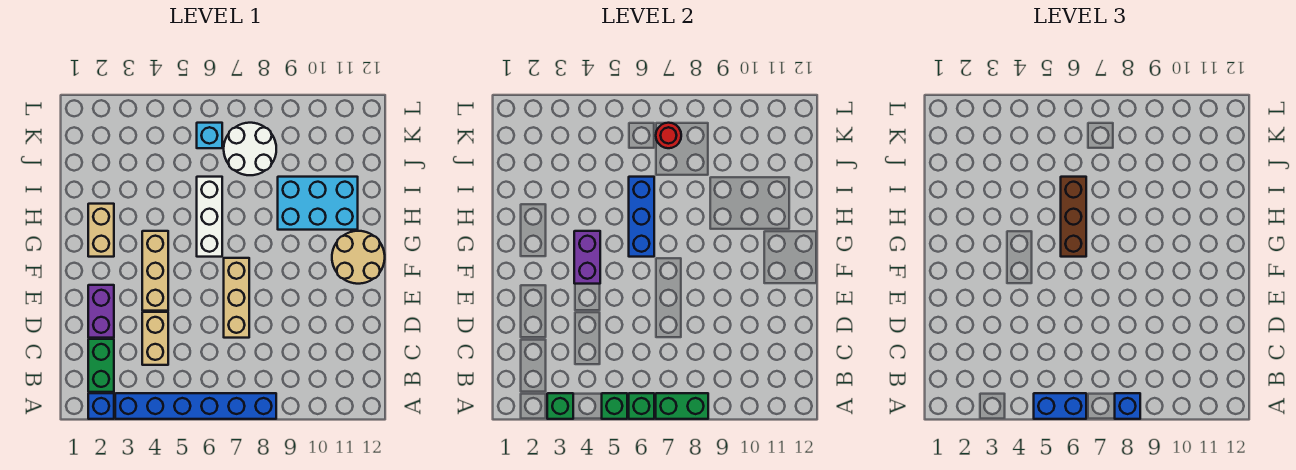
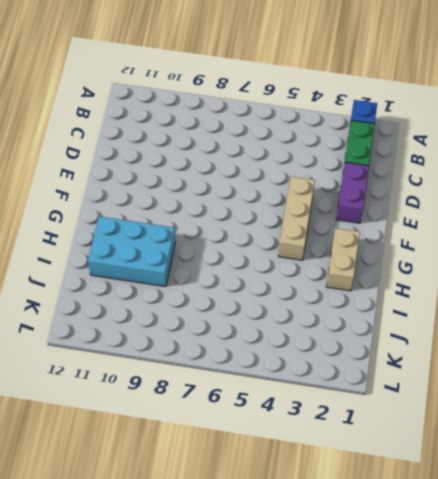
none -> blue 1x6 brick [115,393,276,419]
none -> tan 1x2 brick [142,312,168,365]
none -> tan 1x3 brick [224,258,249,338]

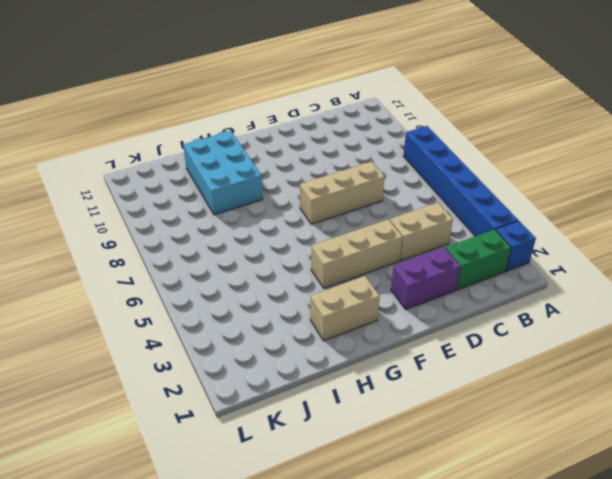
none -> tan 2x2 round brick [332,231,385,284]
none -> white 1x3 brick [197,177,222,257]
none -> white 2x2 round brick [224,123,276,175]

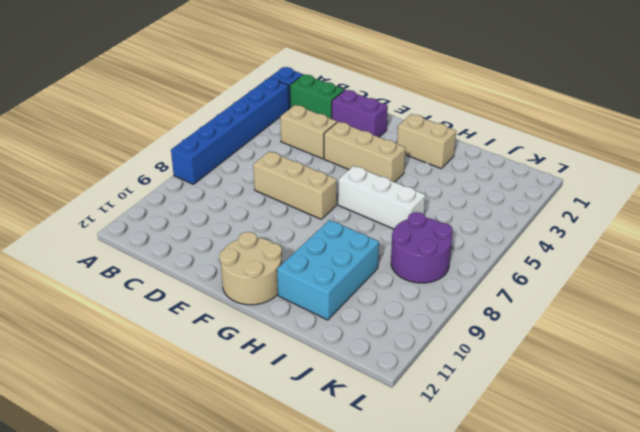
purple 2x2 round brick [391,212,453,283] -> white 2x2 round brick [224,123,276,175]
none -> cyan 1x1 brick [197,123,222,148]
none -> green 1x1 brick [547,393,573,419]
none -> green 1x1 brick [602,393,627,419]

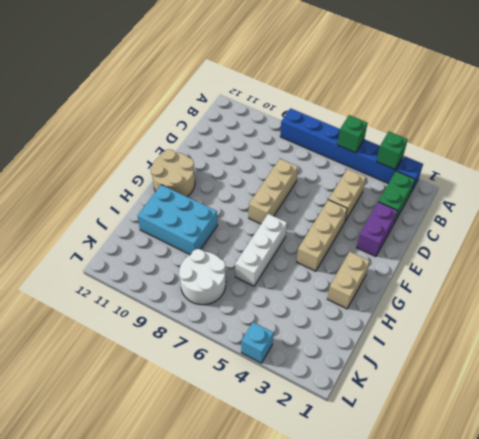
cyan 1x1 brick [241,322,273,363] -> cyan 1x1 brick moved to [197,123,222,148]
none -> green 1x1 brick [629,393,654,419]
none -> green 1x2 brick [656,393,708,419]
none -> purple 1x2 brick [574,231,600,284]

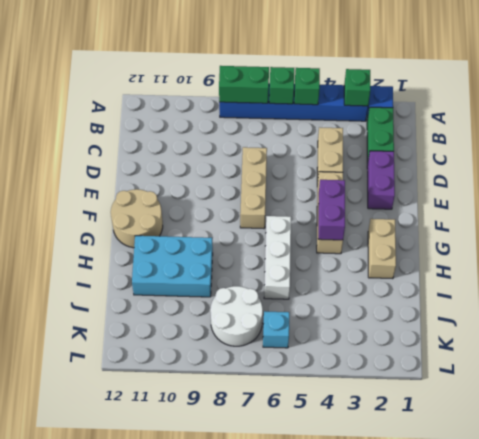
none -> blue 1x3 brick [629,177,654,257]
none -> red 1x1 round brick [656,123,681,148]
none -> blue 1x2 brick [1034,393,1086,419]

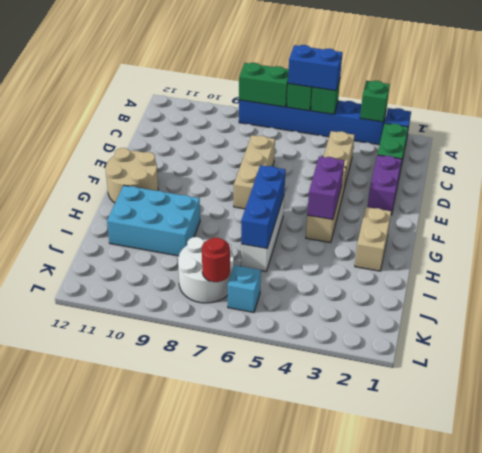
none -> blue 1x1 brick [1115,393,1140,419]
none -> brown 1x3 brick [1061,177,1086,257]

